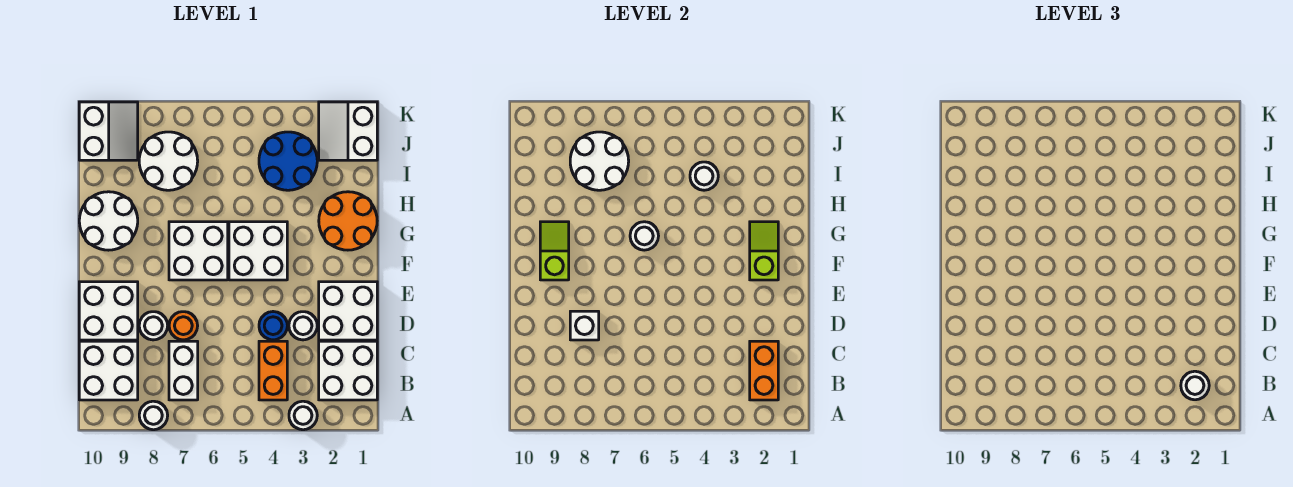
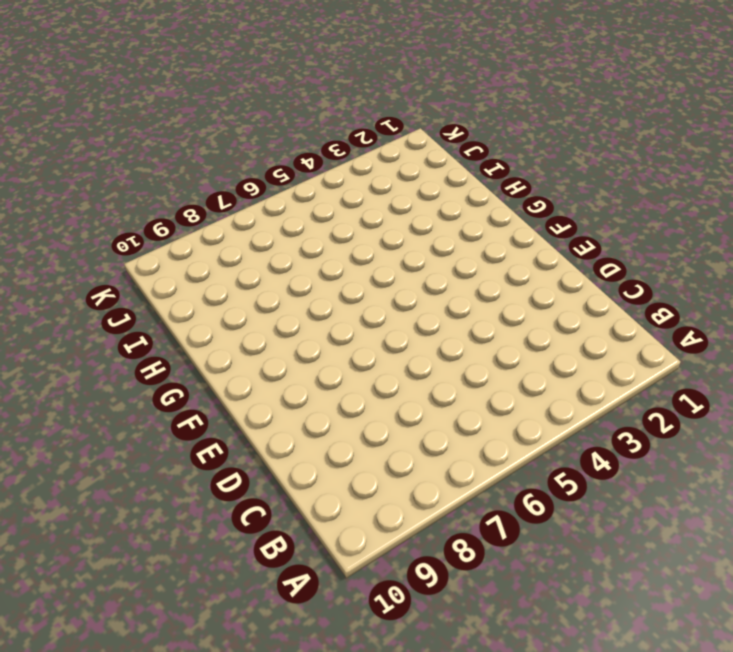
none -> white 1x1 round brick [289,401,317,430]
none -> white 1x1 round brick [139,401,168,430]
none -> white 2x2 brick [319,341,377,400]

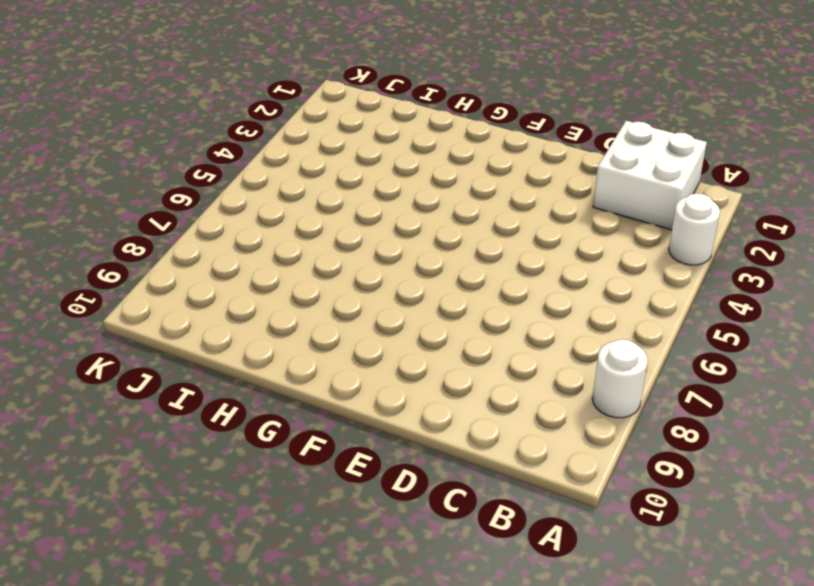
none -> orange 1x2 brick [259,341,287,400]
none -> white 1x2 brick [169,341,198,400]
none -> white 2x2 brick [79,341,138,400]

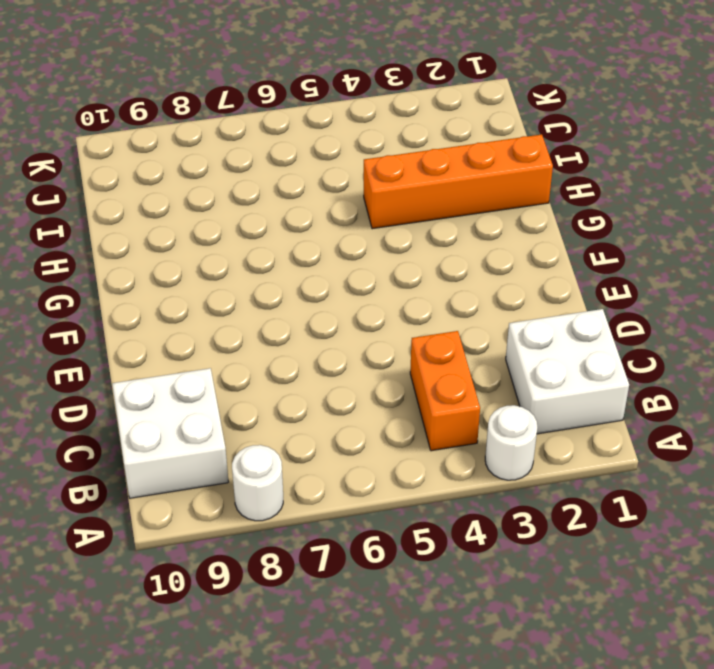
orange 1x4 brick [364,134,553,229] -> orange 2x2 round brick [319,192,377,250]
none -> white 1x2 brick [169,341,198,400]
none -> white 2x2 brick [319,282,377,340]
none -> white 1x1 round brick [289,312,317,340]

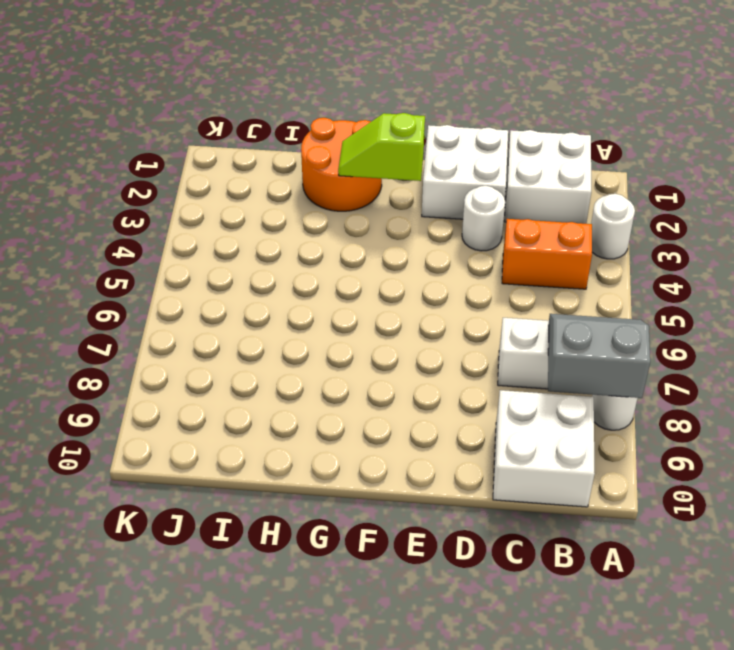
grey 2x2 slope [548,314,650,398] -> none
none -> blue 1x1 round brick [259,312,287,340]
none -> orange 1x1 round brick [169,312,198,340]
none -> white 1x1 round brick [139,312,168,340]

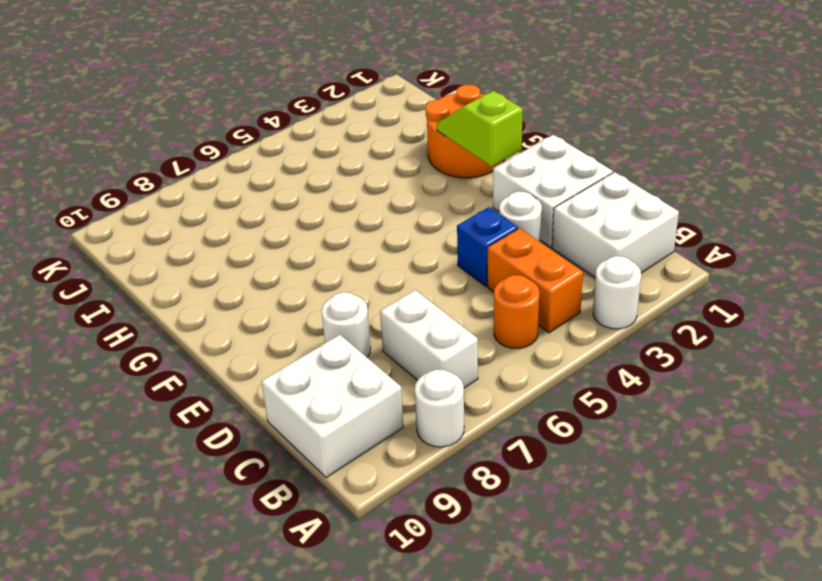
orange 1x1 round brick [494,275,539,349] -> orange 1x1 round brick moved to [169,312,198,340]
blue 1x1 brick [457,207,518,286] -> blue 1x1 round brick [259,312,287,340]
none -> white 2x2 brick [79,282,138,340]
none -> white 2x2 brick [229,222,287,280]
none -> white 2x2 brick [169,222,228,280]

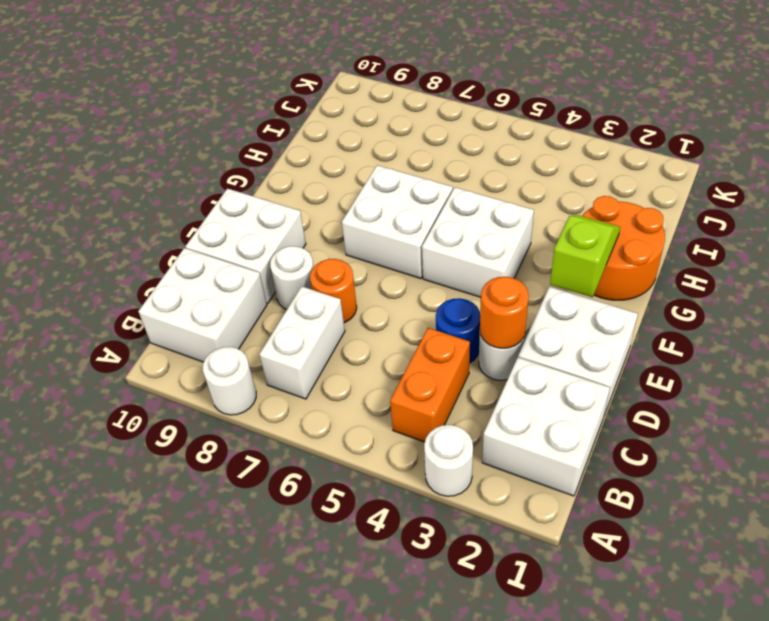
orange 1x1 round brick [480,277,529,348] -> none
none -> white 2x2 round brick [79,192,138,250]
none -> blue 2x2 round brick [259,132,317,190]
none -> white 2x2 round brick [139,132,198,190]

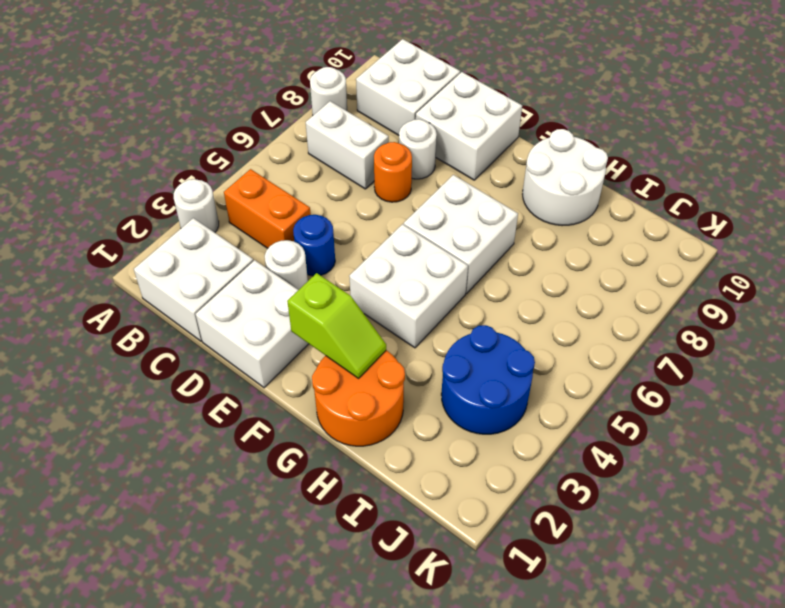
none -> white 2x2 round brick [139,132,198,190]
none -> white 2x2 slope [319,102,377,160]
none -> white 2x2 slope [79,102,138,160]

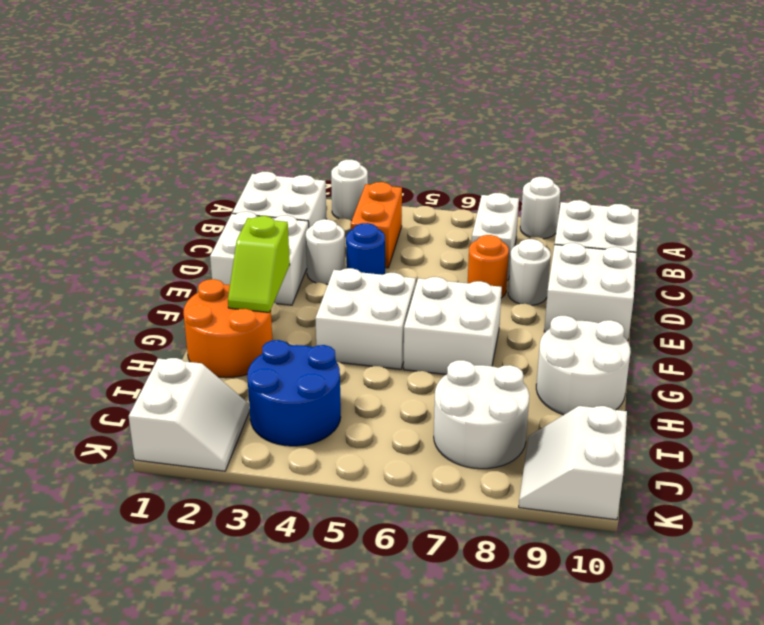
none -> orange 1x2 brick [750,341,778,400]
none -> white 1x1 brick [570,311,599,340]
none -> lime 1x2 slope [540,222,569,280]

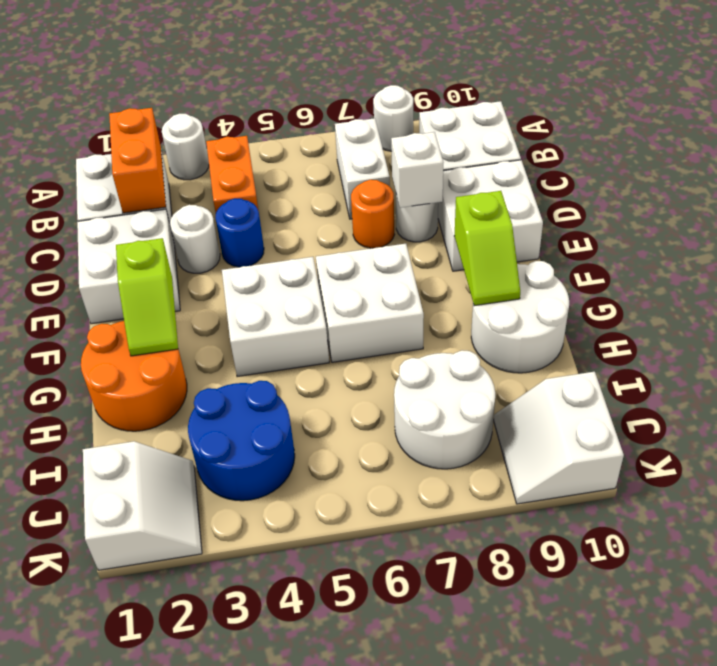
none -> white 1x1 round brick [630,222,658,250]
none -> white 1x1 round brick [690,162,718,190]
none -> white 2x2 round brick [570,132,629,190]

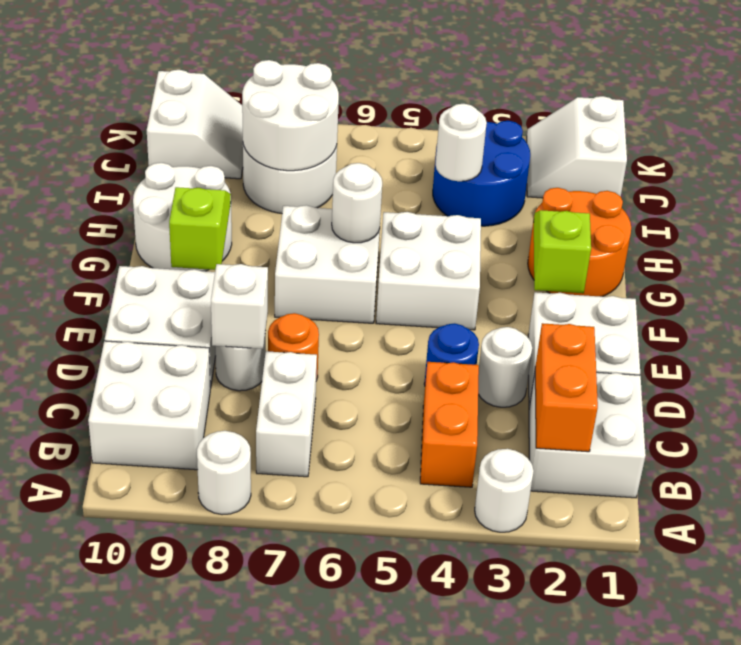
none -> white 1x1 round brick [1181,371,1209,400]

